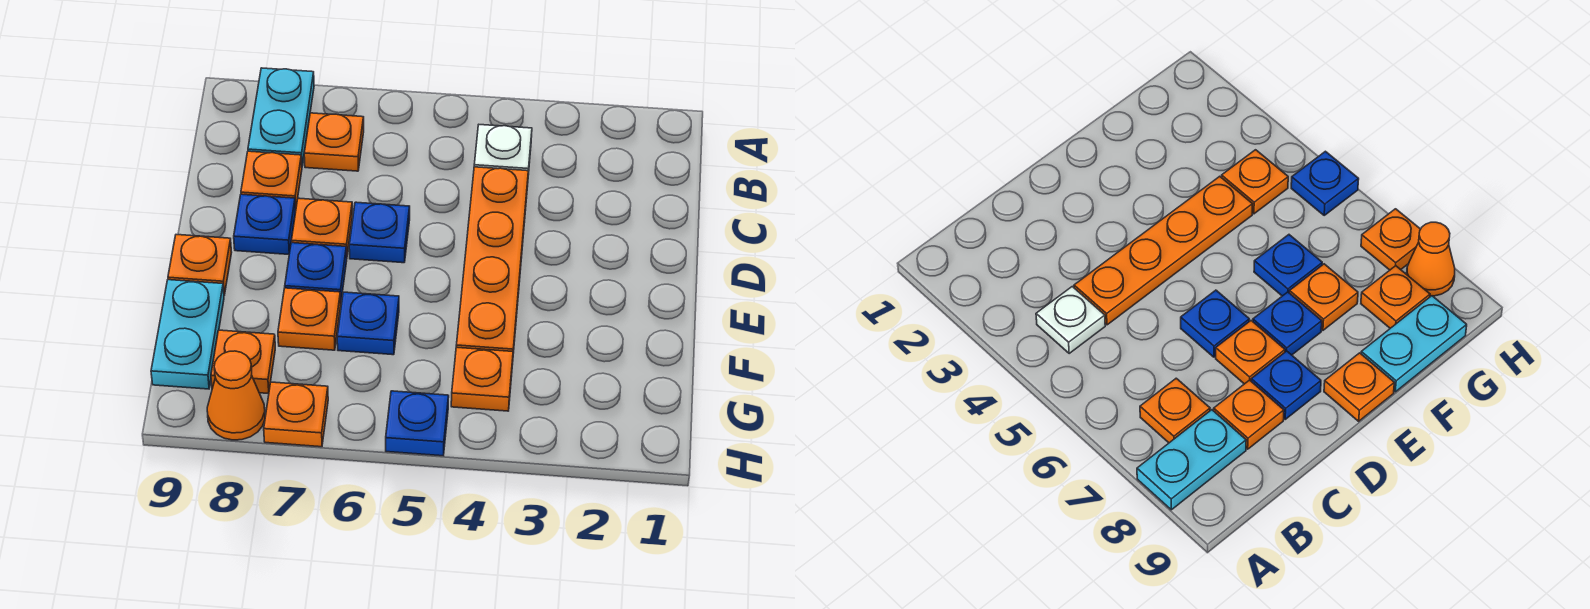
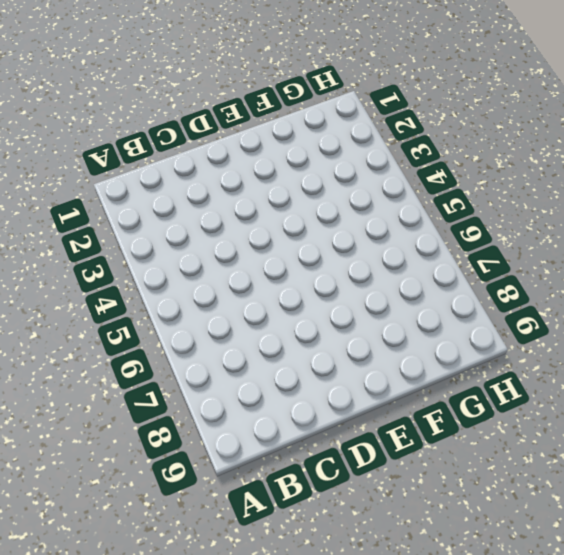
none -> cyan 1x2 plate [248,68,314,165]
none -> white 1x1 plate [474,125,532,175]
none -> orange 1x1 plate [304,113,364,171]

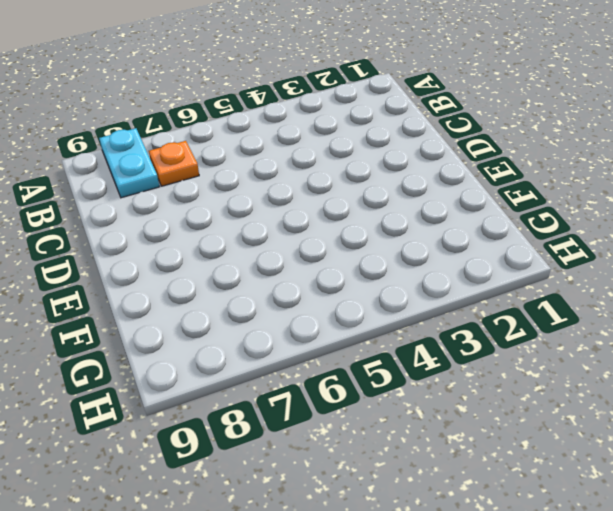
none -> white 1x1 plate [474,125,532,175]
none -> orange 1x4 plate [456,167,528,353]
none -> orange 1x1 plate [241,151,302,210]

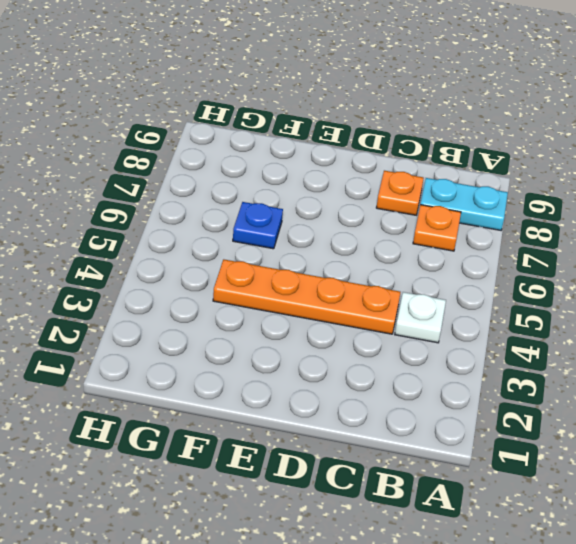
none -> blue 1x1 plate [349,202,410,263]
none -> orange 1x1 plate [291,198,352,254]
none -> blue 1x1 plate [234,194,296,254]

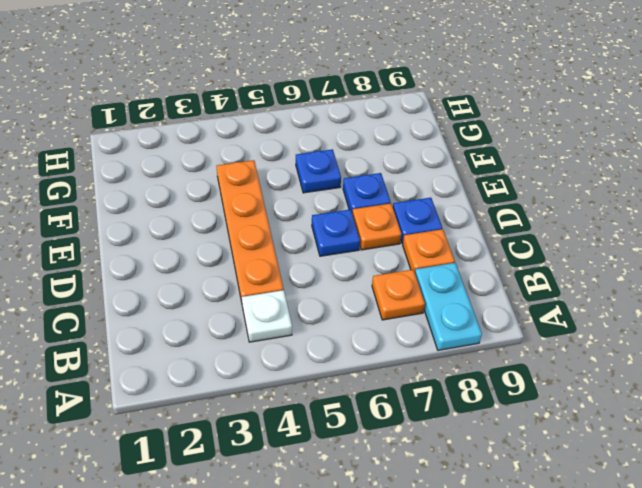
none -> orange 1x1 plate [168,235,232,295]
none -> orange 1x1 plate [278,288,341,350]
none -> cyan 1x2 plate [151,280,224,389]

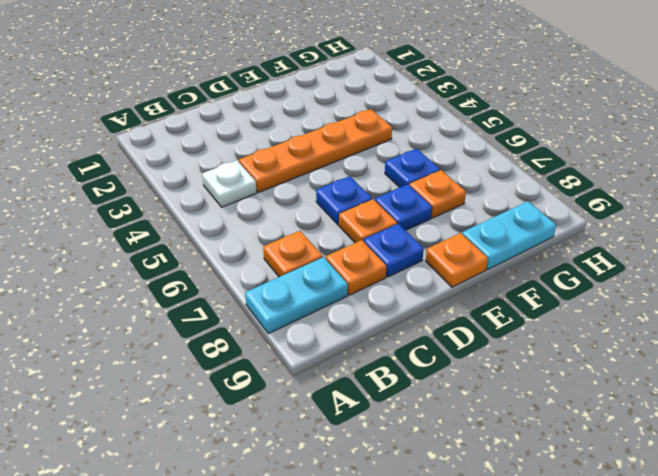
none -> orange 1x1 plate [451,347,513,411]
none -> orange 1x1 plate [211,330,275,394]
none -> blue 1x1 plate [386,391,449,456]

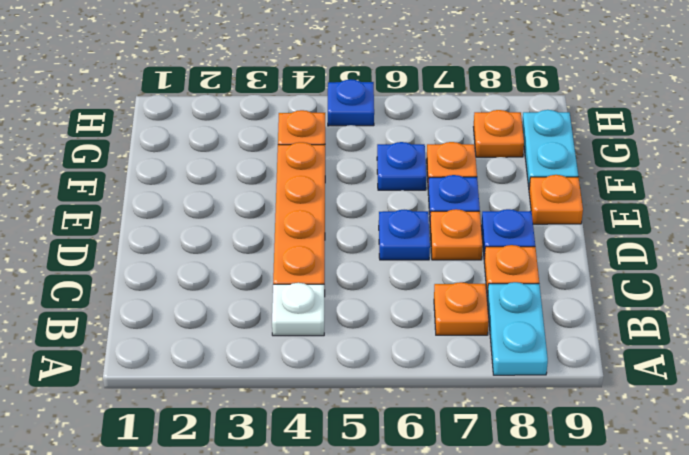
none -> orange 1x1 plate [264,382,328,447]
none -> orange 1x1 cone [207,351,265,440]

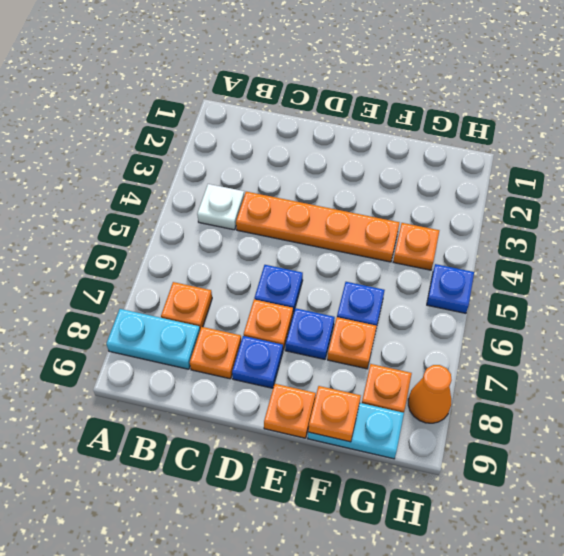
orange 1x1 plate [308,386,361,442] -> orange 1x1 plate moved to [264,382,328,447]

